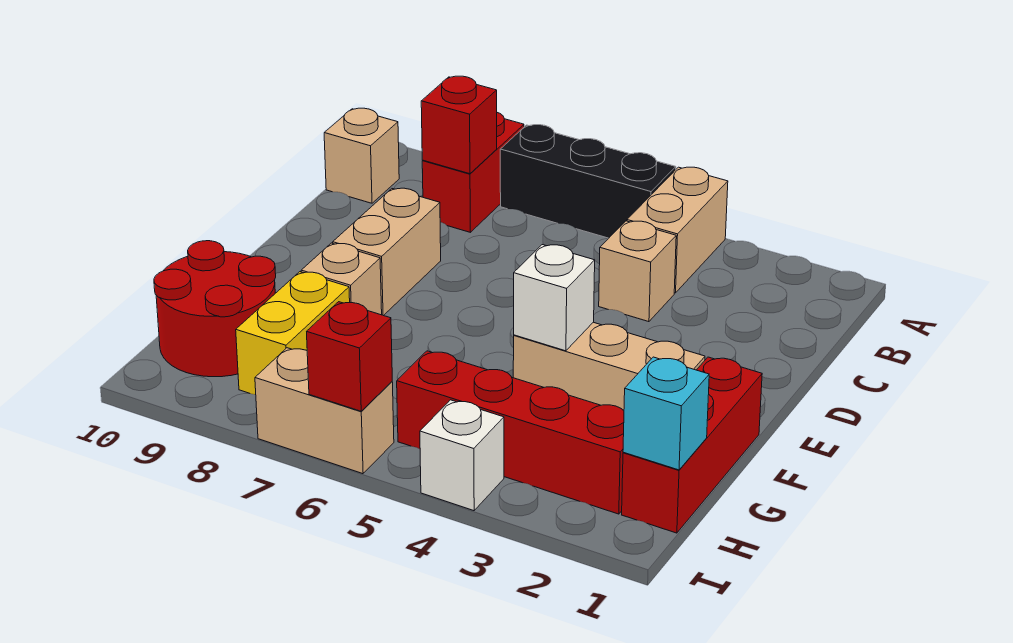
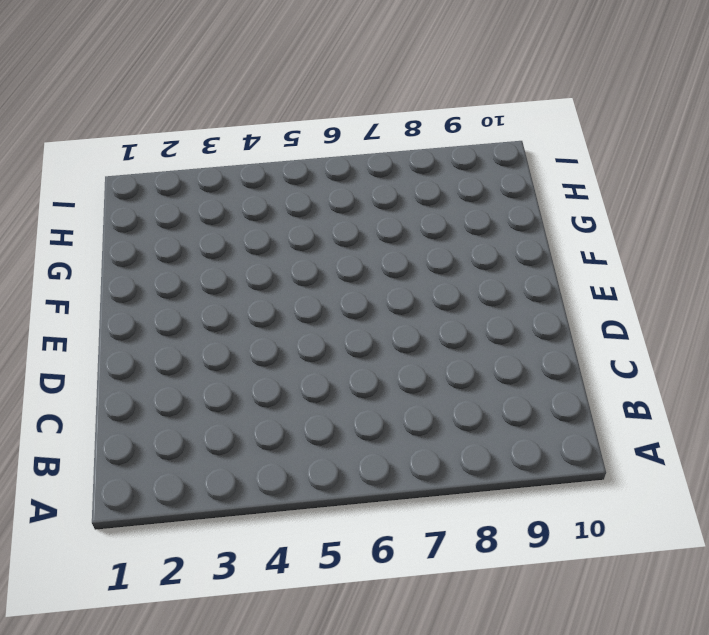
none -> tan 1x2 brick [627,167,728,293]
none -> black 1x3 brick [500,125,676,238]
none -> red 1x2 brick [422,113,524,232]

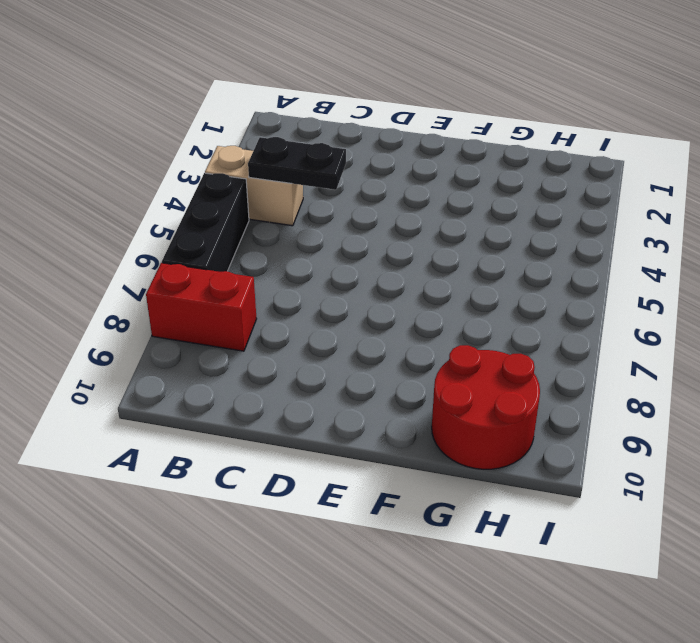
black 1x2 plate [248,137,346,190] -> none
none -> tan 1x1 brick [324,108,399,203]
none -> tan 1x1 brick [599,221,676,322]
none -> tan 1x2 brick [333,188,441,316]

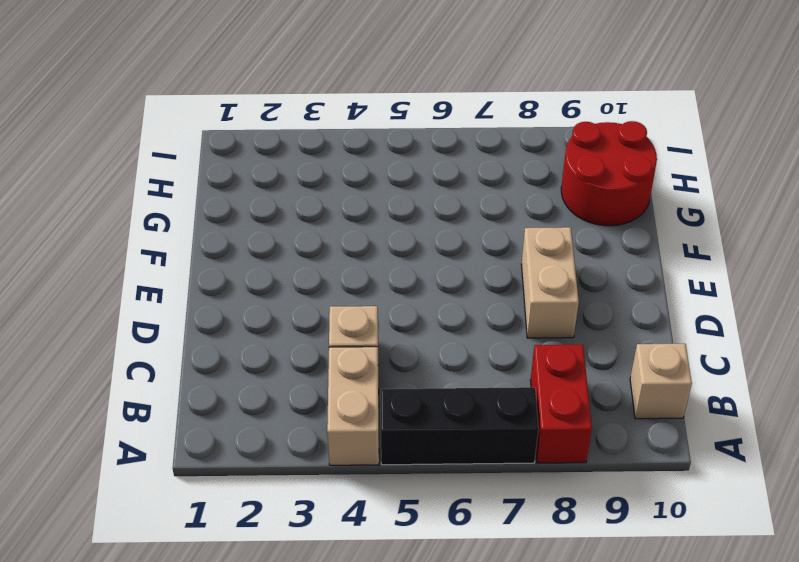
none -> red 1x3 brick [622,357,762,533]
none -> tan 1x3 brick [513,322,705,410]
none -> tan 1x1 brick [301,243,382,315]

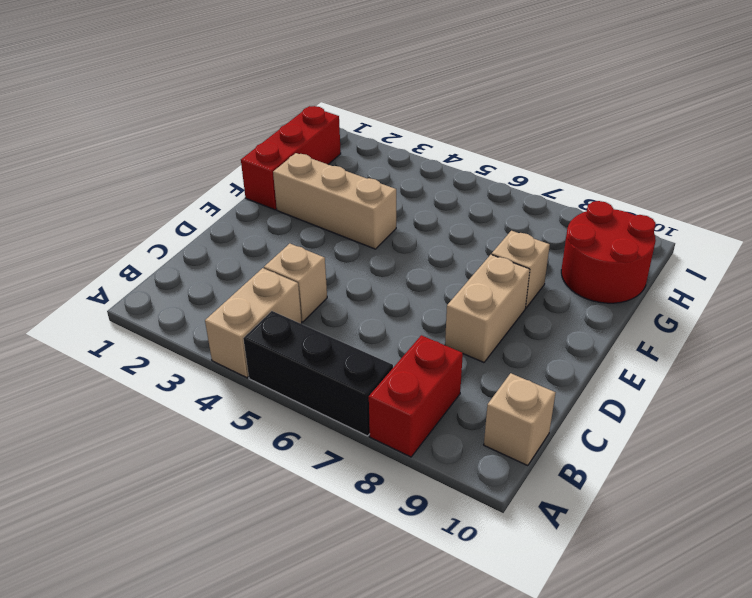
none -> yellow 1x2 brick [236,272,350,395]
none -> red 1x4 brick [397,351,624,514]
none -> white 1x1 brick [420,400,504,511]

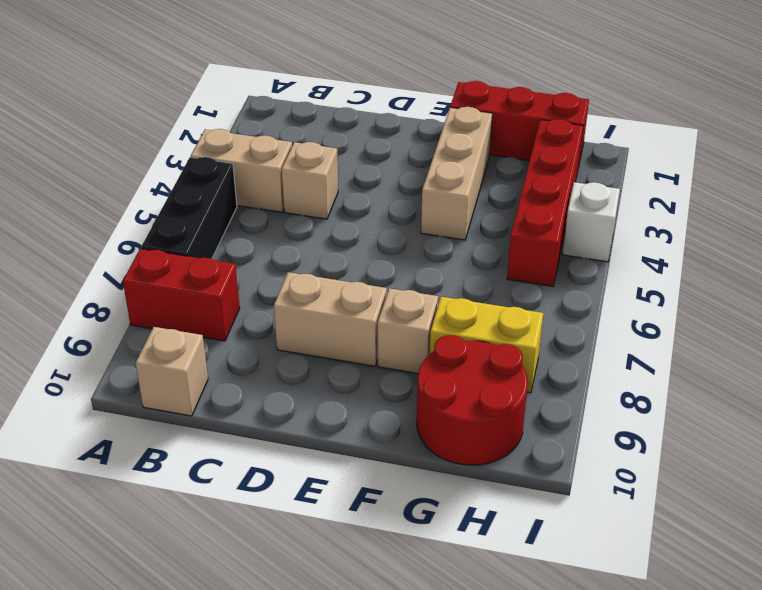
none -> tan 1x2 brick [255,348,394,474]
none -> red 1x1 brick [421,76,497,174]
none -> white 1x1 brick [514,245,595,351]

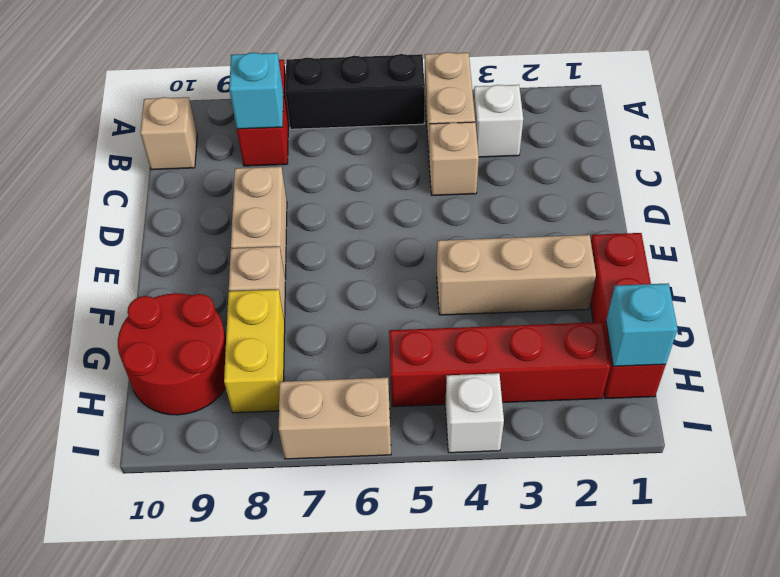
white 1x1 brick [473,85,523,157] -> white 1x1 brick moved to [514,245,595,351]
cyan 1x1 brick [229,53,283,129] -> red 1x1 brick [421,76,497,174]
none -> red 1x1 brick [307,302,392,411]

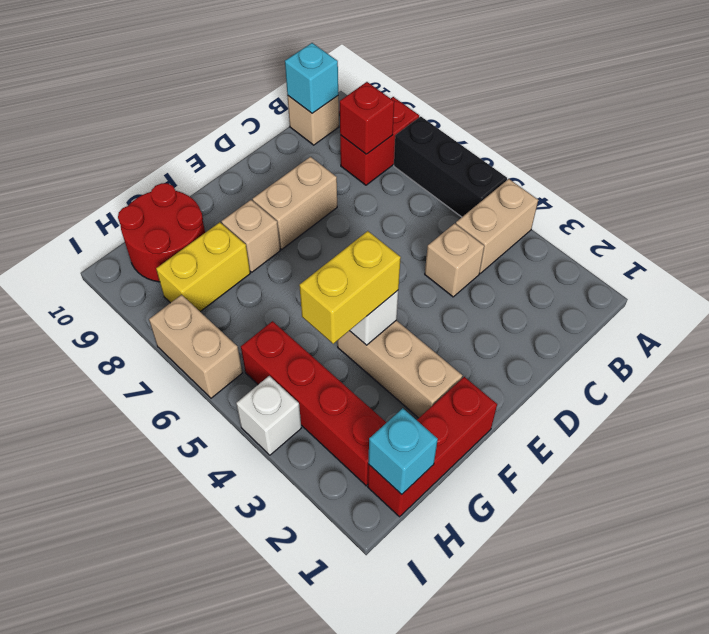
cyan 1x1 brick [285,43,338,113] -> none
yellow 1x2 brick [299,231,401,344] -> none
none -> red 1x1 brick [307,302,392,411]

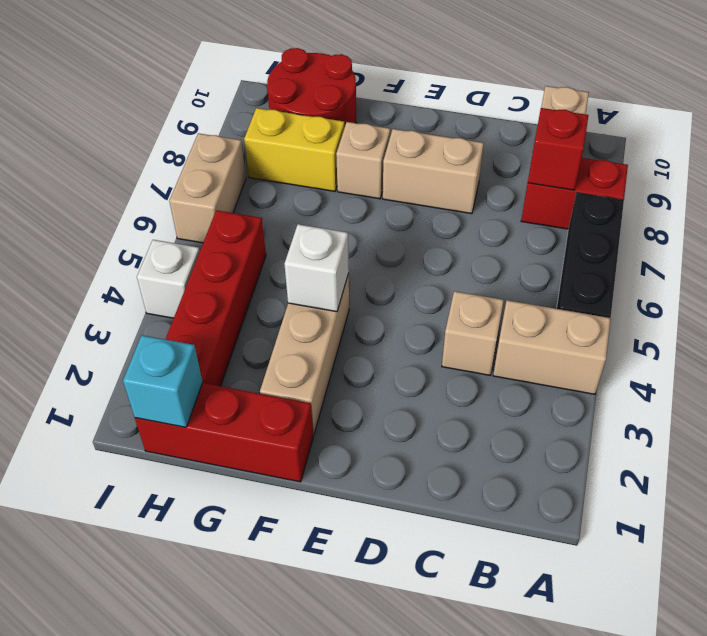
none -> red 1x1 brick [307,302,392,411]

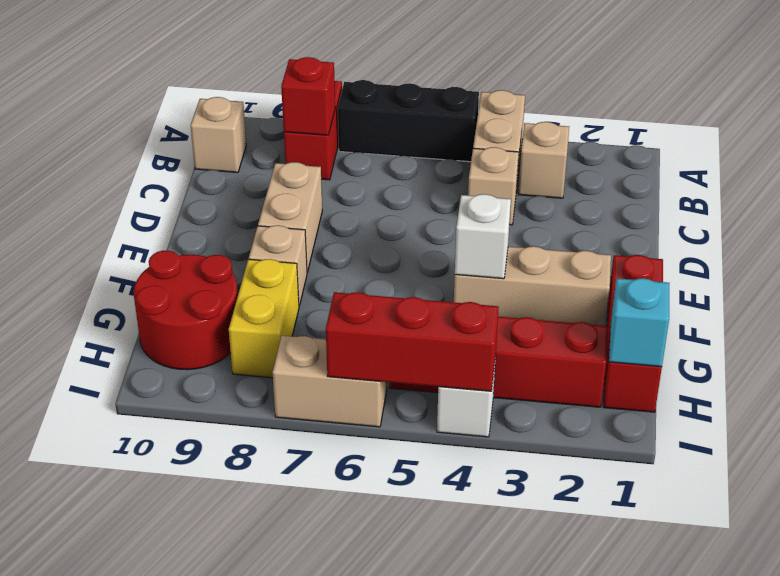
tan 1x1 brick [518,122,569,198] -> none
red 1x3 brick [326,292,499,391] -> red 1x1 brick [307,302,392,411]

